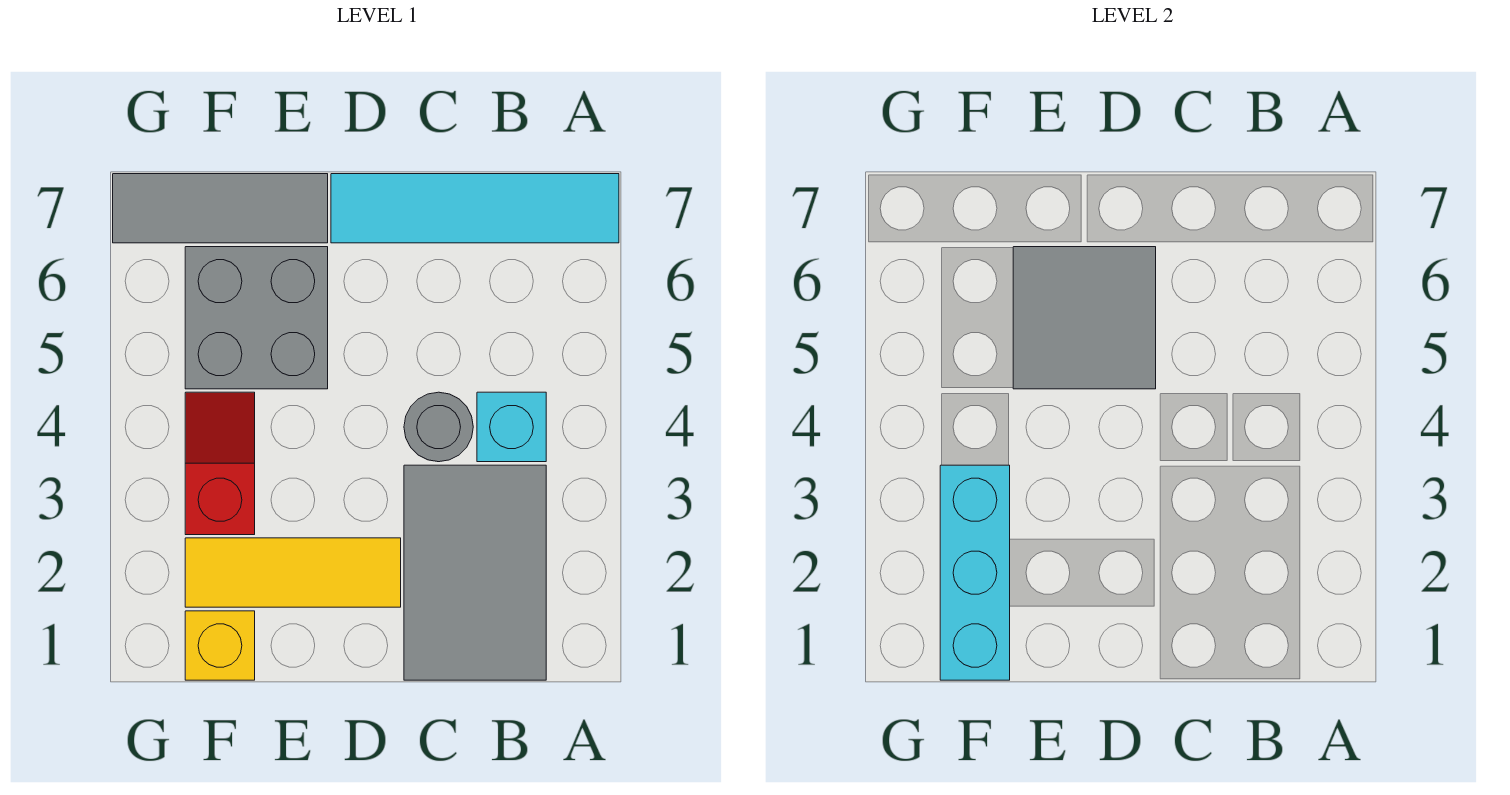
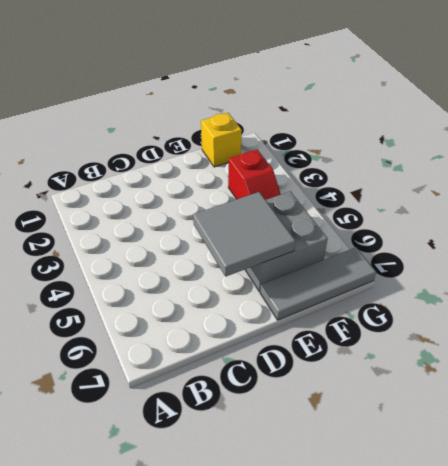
none -> cyan 1x4 tile [331,174,619,243]
none -> grey 2x3 tile [404,465,546,680]

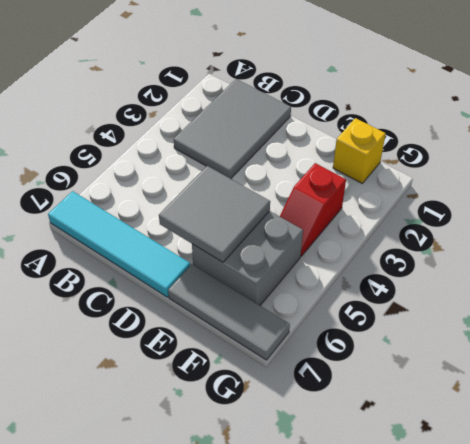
none -> cyan 1x1 brick [477,392,546,462]
none -> grey 1x1 round brick [404,392,473,462]

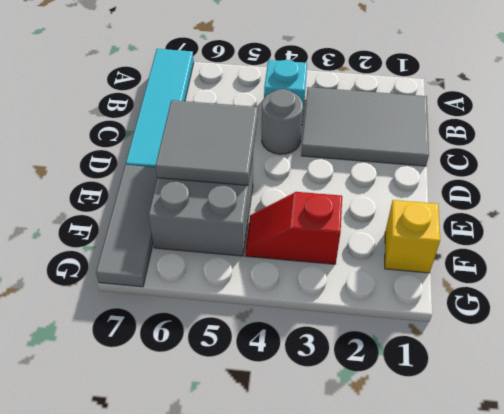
none -> yellow 1x3 tile [185,538,401,607]
none -> cyan 1x3 brick [940,465,1010,680]

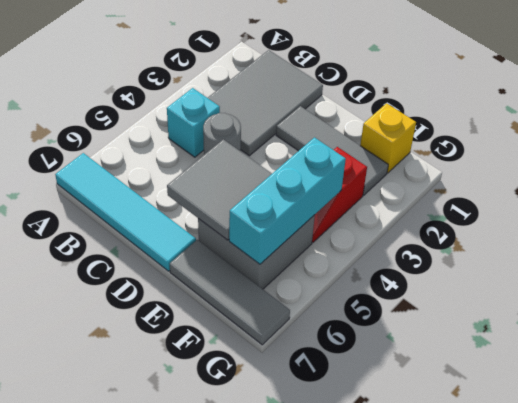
grey 1x3 tile [276,106,388,195] -> yellow 1x3 tile [185,538,401,607]
cyan 1x3 brick [229,138,346,264] -> cyan 1x3 brick moved to [940,465,1010,680]

